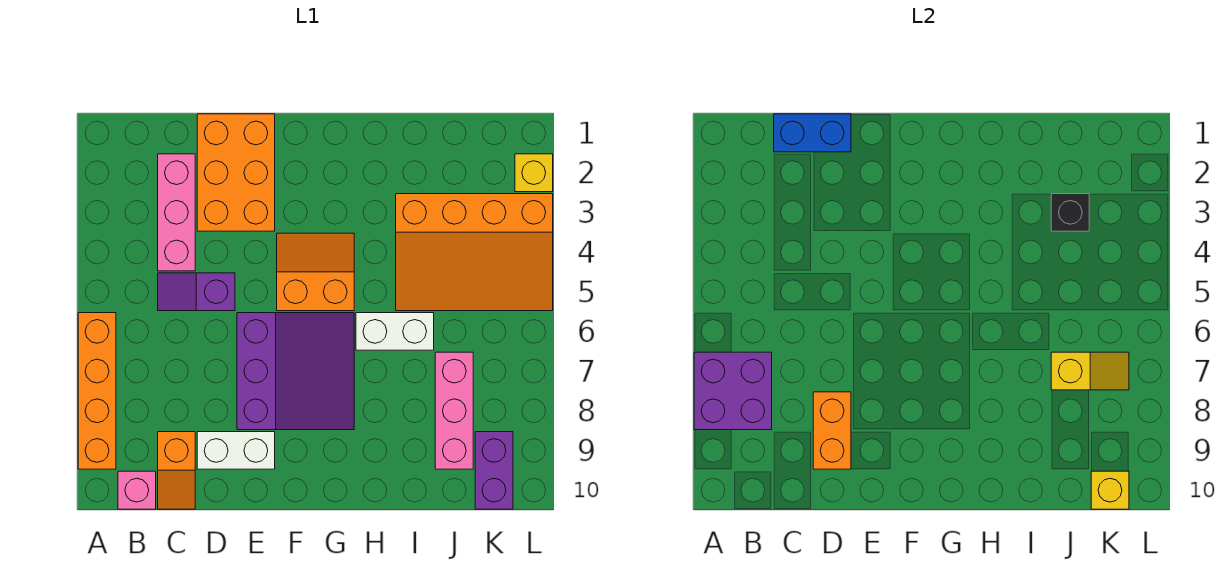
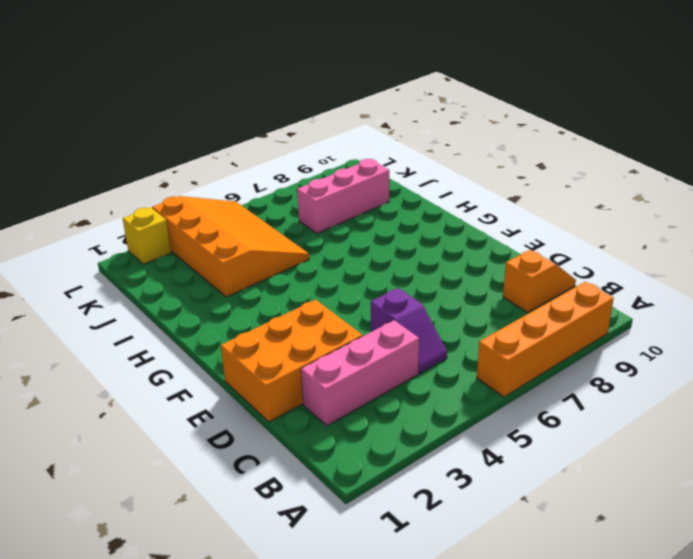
none -> pink 1x1 brick [118,471,156,509]
none -> white 1x2 brick [197,432,275,469]
none -> purple 3x3 slope [237,313,354,430]

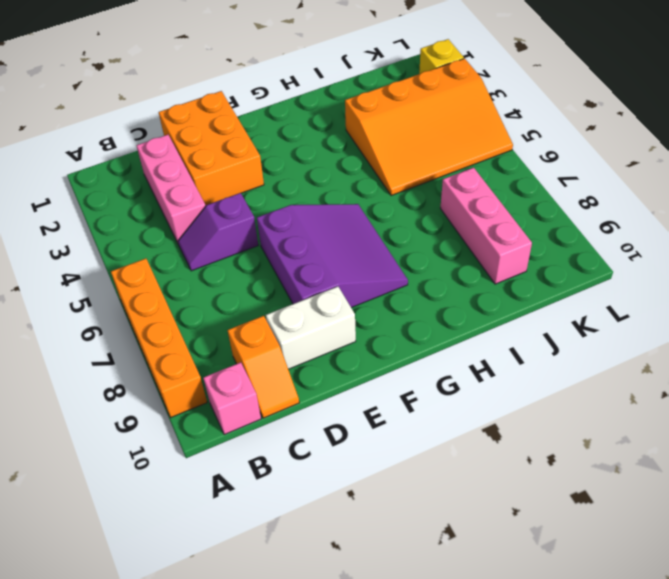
none -> orange 2x2 slope [277,233,354,311]
none -> white 1x2 brick [356,313,434,350]
none -> purple 1x2 brick [475,432,513,509]

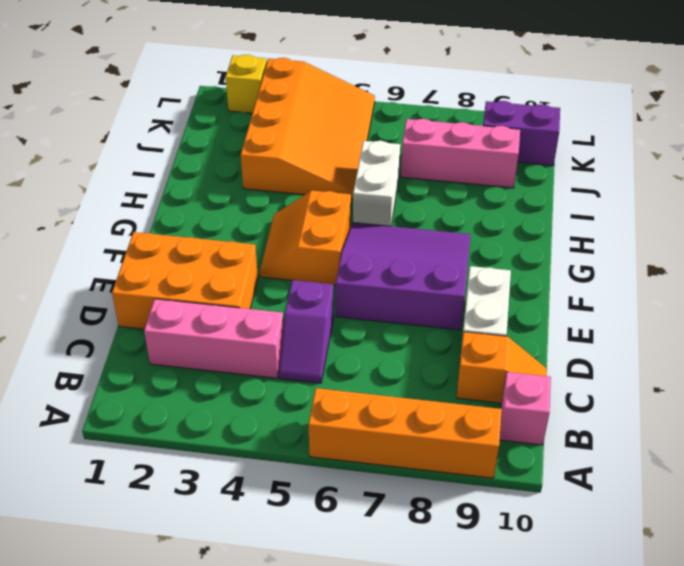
none -> purple 2x2 brick [694,352,772,430]
none -> blue 1x2 brick [774,114,851,152]
none -> orange 1x2 brick [813,392,851,469]

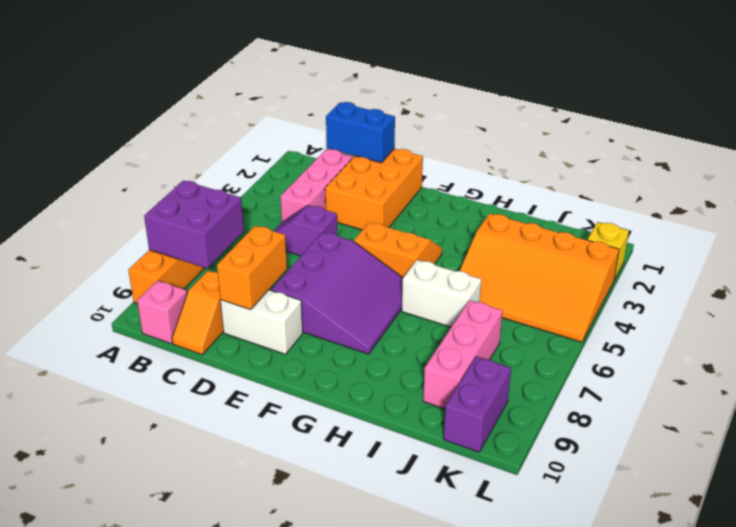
none -> black 1x1 brick [1051,194,1089,231]
none -> yellow 1x2 slope [1051,352,1129,390]
none -> yellow 1x1 brick [1091,471,1129,509]

